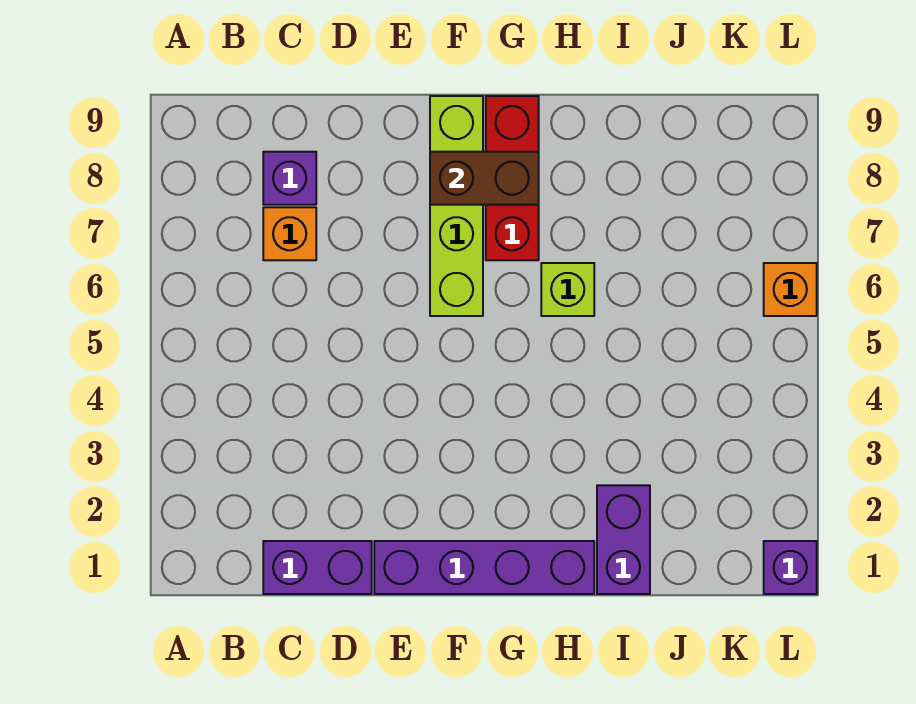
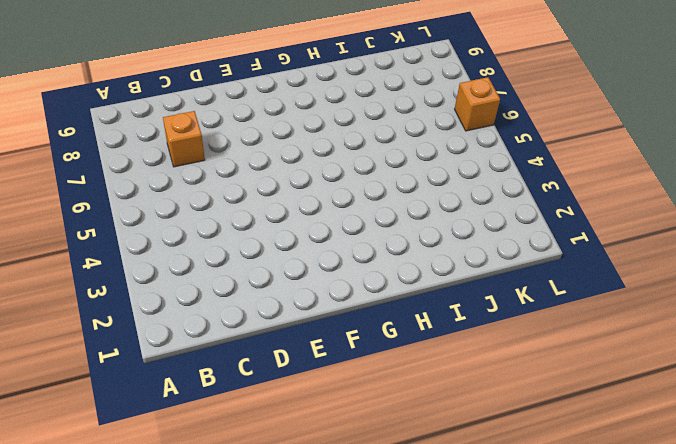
none -> purple 1x2 brick [263,541,372,594]
none -> purple 1x1 brick [263,152,316,205]

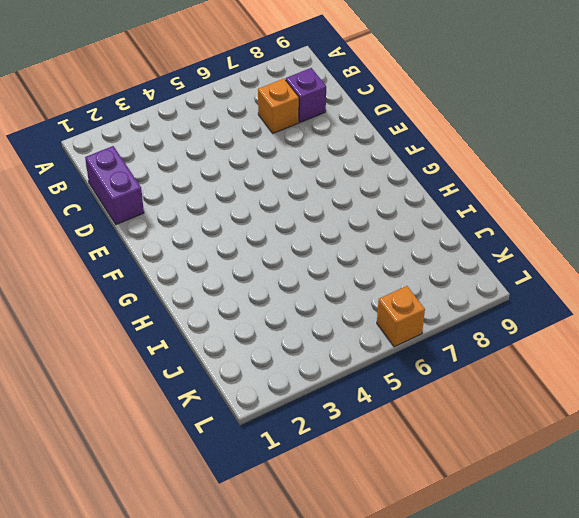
none -> purple 1x4 brick [374,541,594,594]
none -> lime 1x4 brick [430,96,483,316]

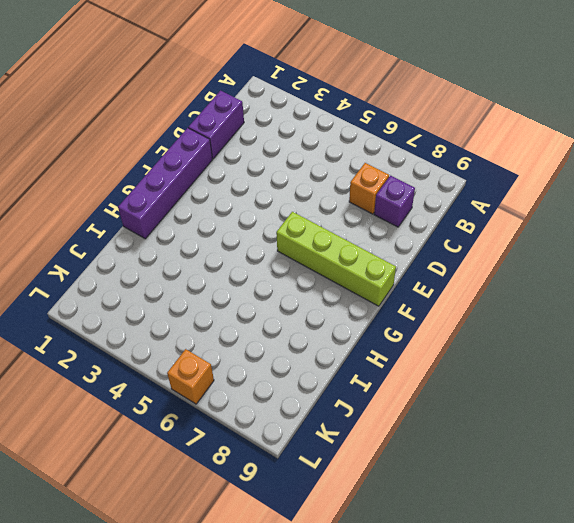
none -> red 1x3 brick [486,96,539,260]
none -> lime 1x1 brick [541,263,594,316]

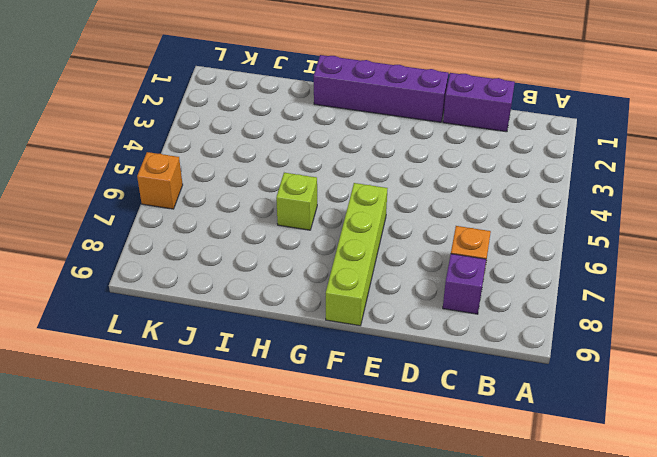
none -> red 1x3 brick [486,96,539,260]
none -> purple 1x2 brick [597,485,650,594]

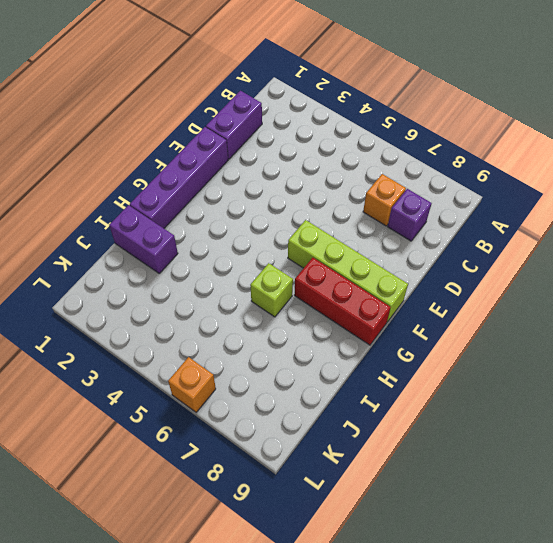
none -> purple 1x1 brick [764,541,817,594]
none -> brown 1x2 brick [430,152,539,205]

